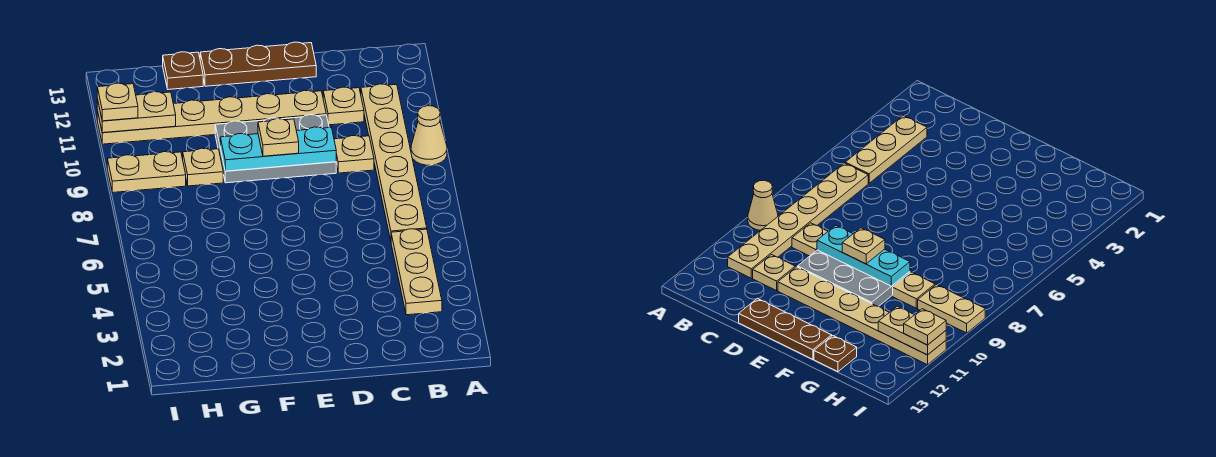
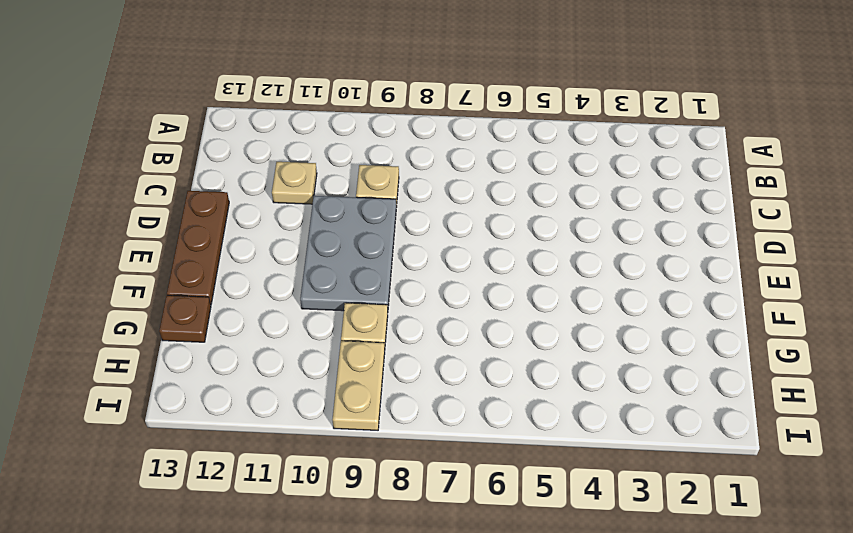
none -> tan 1x1 cone [411,106,447,165]
none -> tan 1x3 plate [391,229,442,315]
none -> tan 1x6 plate [361,84,427,240]

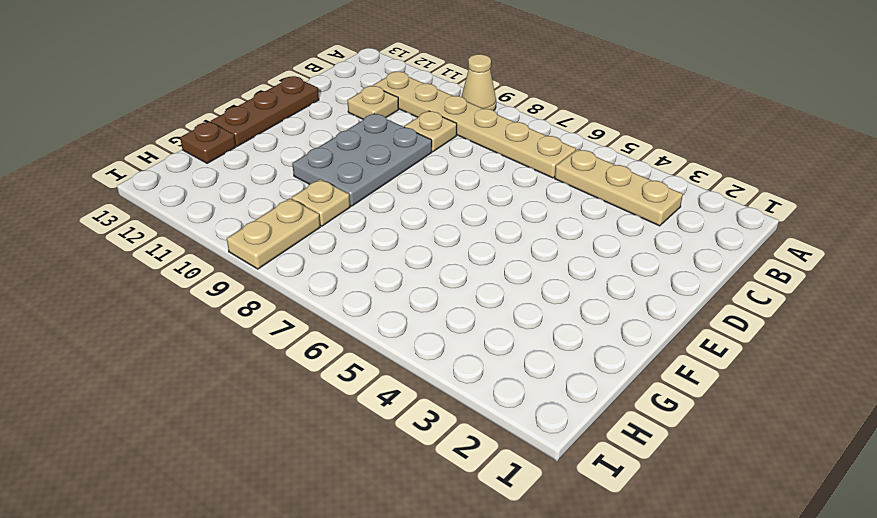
none -> tan 1x6 plate [97,90,326,144]
none -> cyan 1x3 plate [220,127,336,171]
none -> tan 1x2 plate [97,92,176,133]

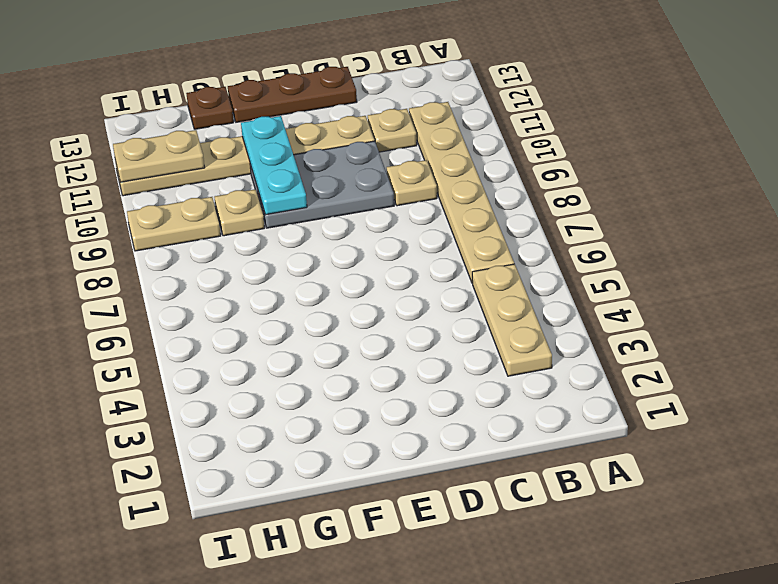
cyan 1x3 plate [241,116,307,215] -> cyan 1x3 plate turned to [220,127,336,171]
none -> tan 1x1 cone [411,106,447,165]
none -> tan 1x1 plate [258,119,299,156]
none -> tan 1x1 plate [97,83,138,121]

